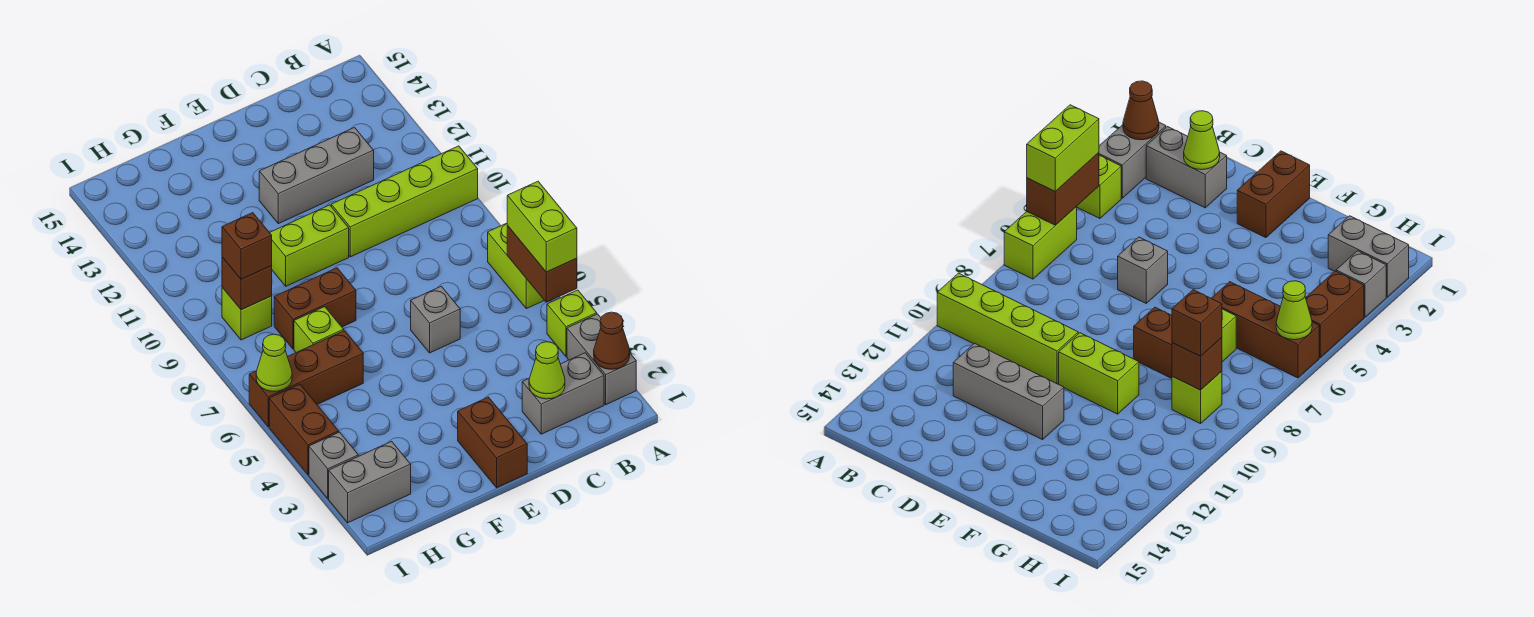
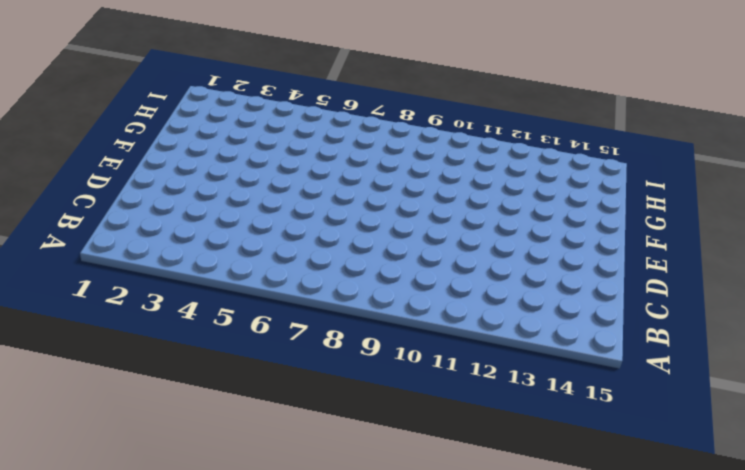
none -> grey 1x2 brick [567,314,636,405]
none -> lime 1x1 brick [547,290,597,357]
none -> lime 1x2 brick [488,223,544,309]

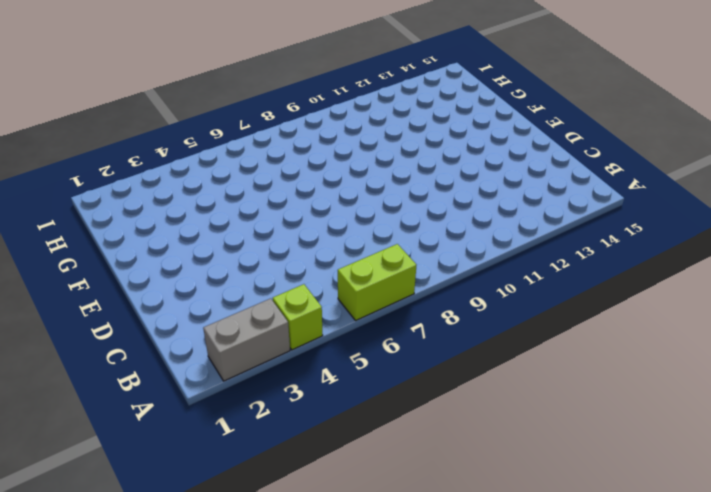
none -> lime 1x4 brick [331,146,478,257]
none -> grey 1x2 brick [522,353,604,434]
none -> grey 1x3 brick [259,128,374,224]

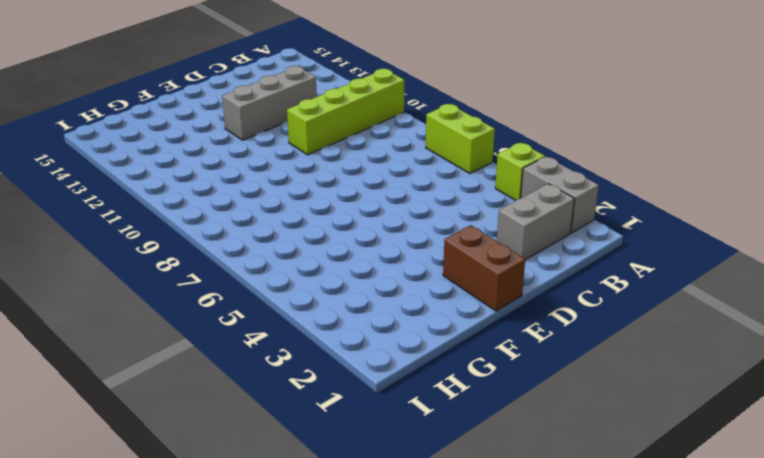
none -> grey 1x1 brick [411,286,460,353]
none -> lime 1x2 brick [269,205,349,286]
none -> brown 1x2 brick [274,268,356,349]

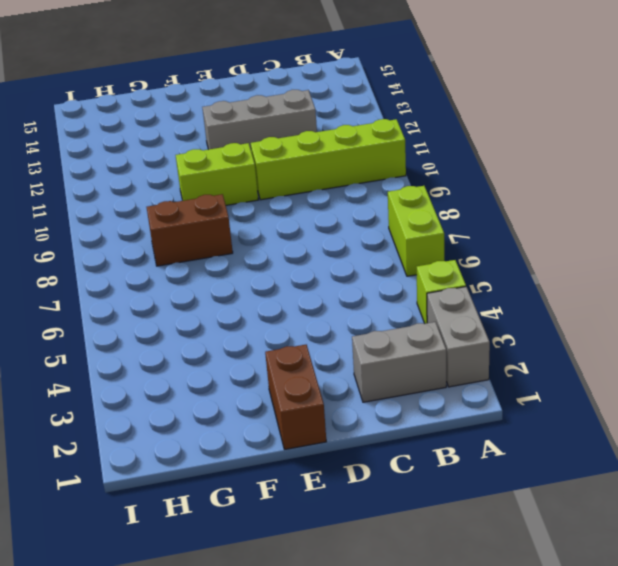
none -> grey 1x1 brick [411,286,460,353]
none -> brown 1x3 brick [249,331,363,427]
none -> lime 1x1 brick [294,307,344,352]

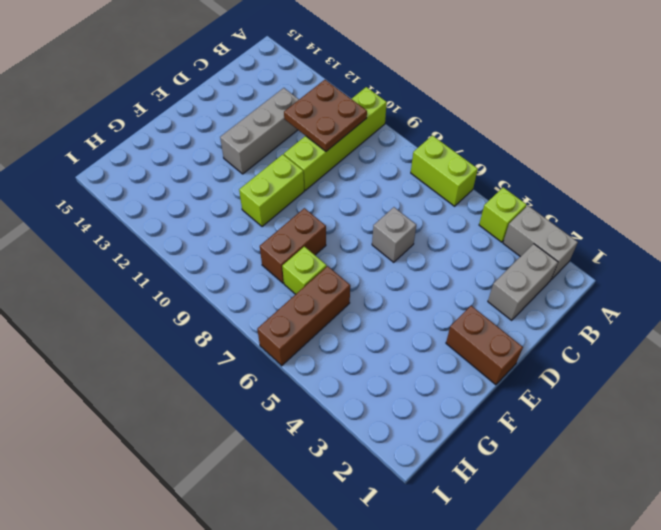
brown 2x2 plate [284,80,367,151] -> none
none -> grey 1x2 brick [329,441,411,523]
none -> lime 1x1 brick [222,288,272,340]
none -> grey 1x1 brick [309,432,358,499]

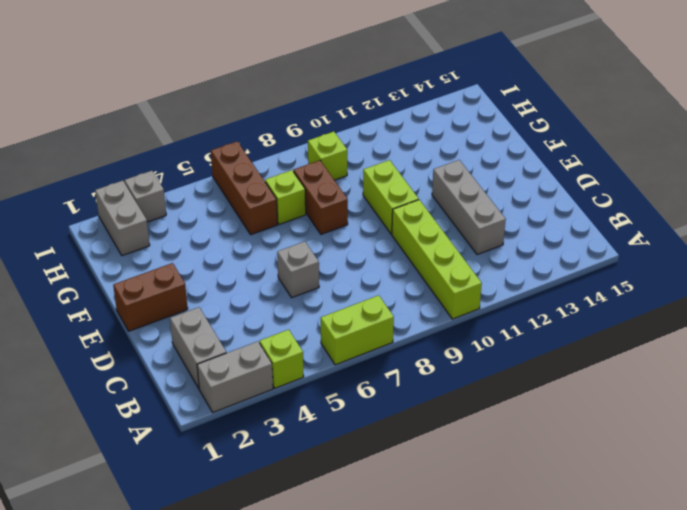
none -> brown 1x2 brick [269,384,339,475]
none -> brown 1x1 cone [594,312,630,369]
none -> brown 1x2 brick [507,226,577,302]

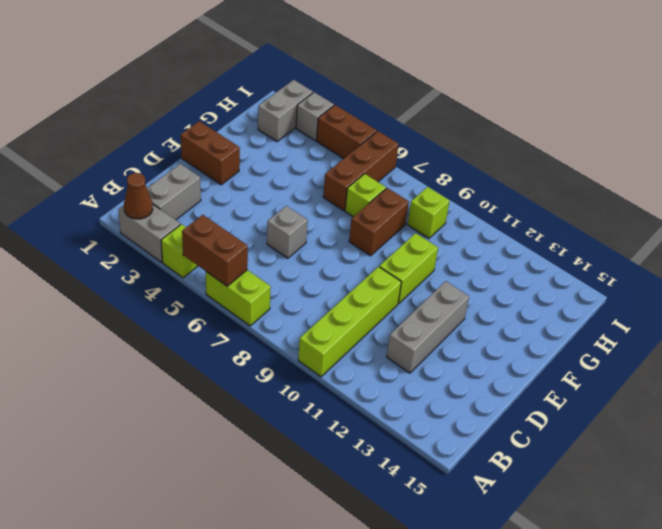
none -> lime 1x1 cone [529,342,565,399]
none -> brown 1x1 brick [222,257,272,310]
none -> lime 1x1 cone [256,334,292,391]

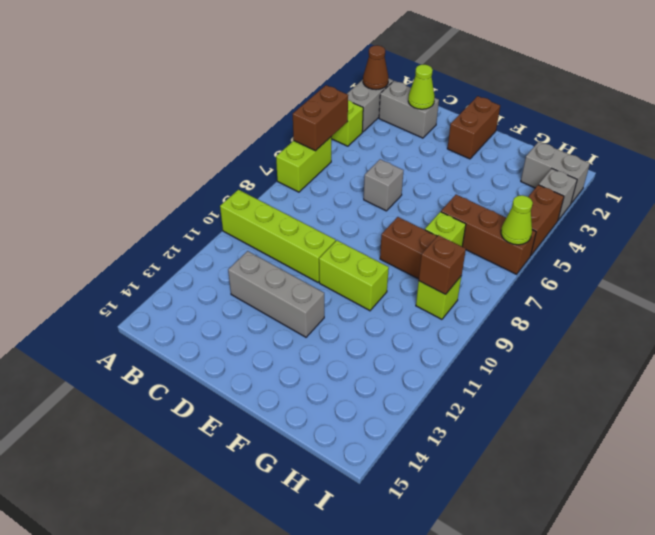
none -> lime 1x2 brick [507,181,577,272]
none -> brown 1x1 brick [222,213,272,279]

